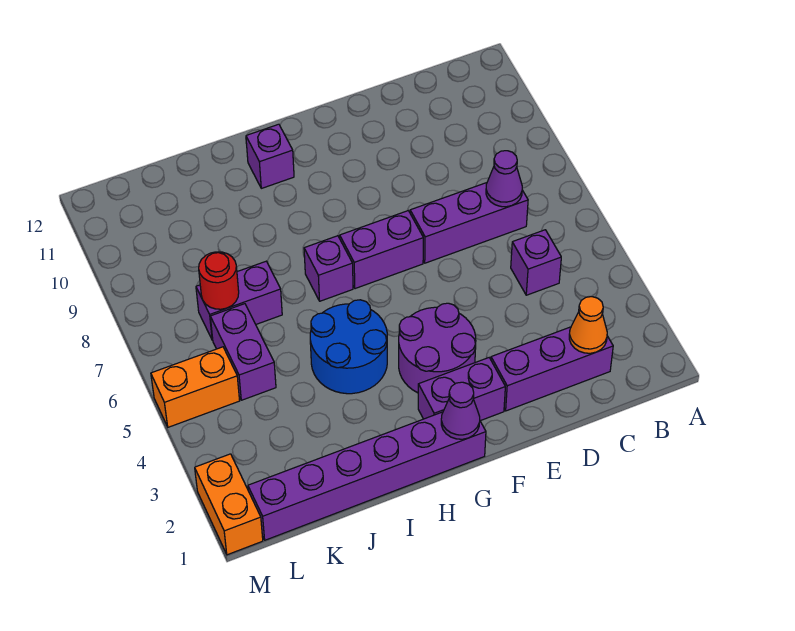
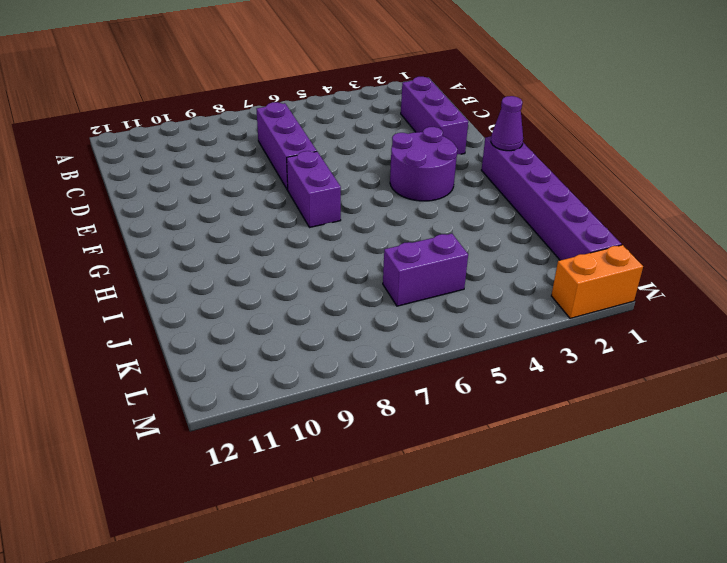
none -> purple 1x1 brick [511,230,561,295]
none -> purple 1x2 brick [418,358,505,421]
none -> blue 2x2 round brick [310,300,387,394]

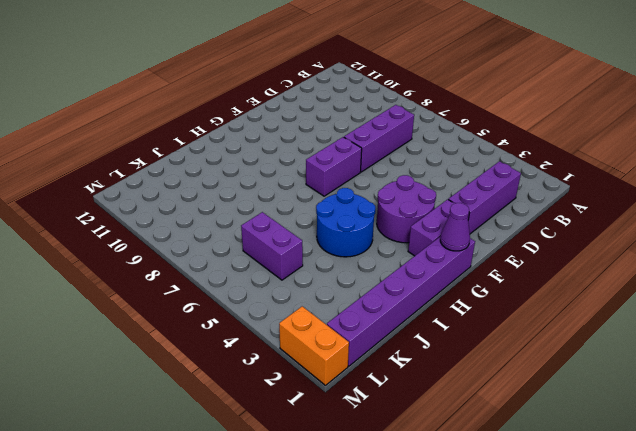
none -> purple 1x1 brick [511,230,561,295]
none -> purple 1x1 brick [304,236,353,301]
none -> purple 1x1 brick [246,124,294,188]

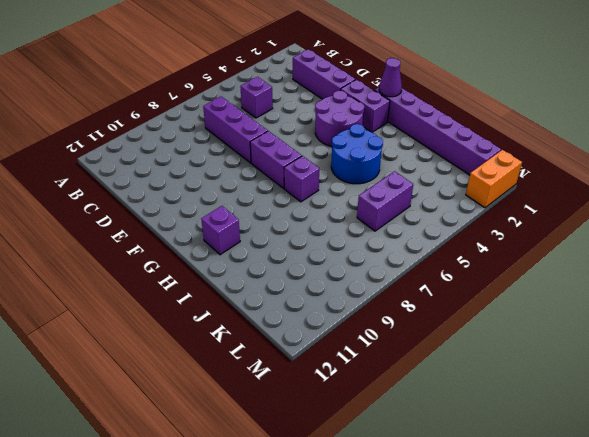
none -> purple 1x2 brick [196,261,282,340]
none -> orange 1x2 brick [151,347,240,427]
none -> orange 1x1 cone [569,297,607,353]

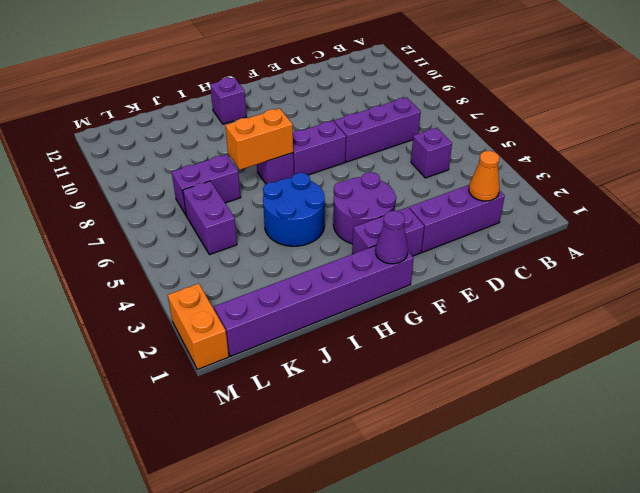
orange 1x2 brick [225,108,293,170] -> orange 1x2 brick moved to [151,347,240,427]
none -> purple 1x1 cone [486,151,522,207]
none -> red 1x1 round brick [199,252,239,309]

